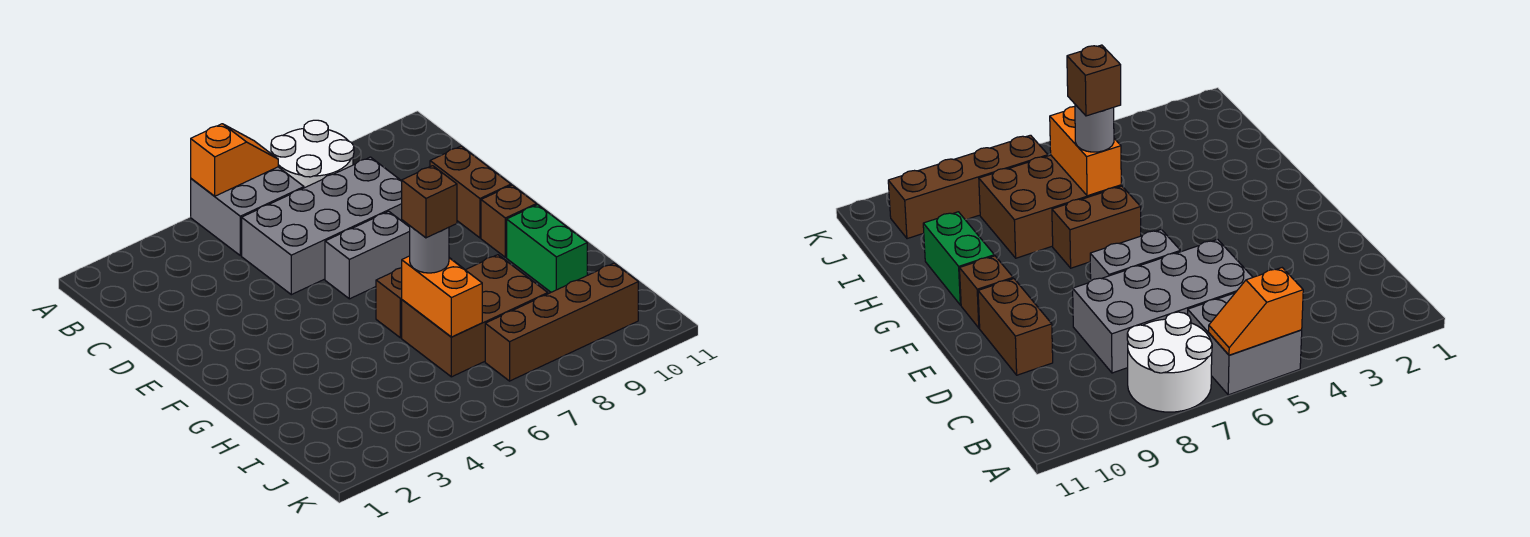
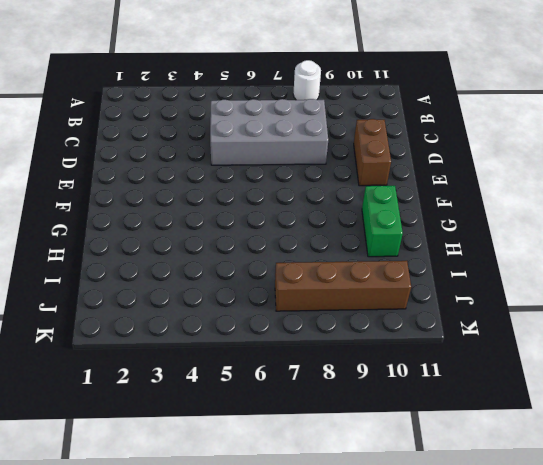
white 1x1 round brick [293,60,321,100] -> white 2x2 round brick [271,120,354,188]
none -> grey 2x2 brick [191,167,304,256]
none -> grey 1x2 brick [325,211,410,299]
none -> brown 1x1 brick [481,185,536,257]

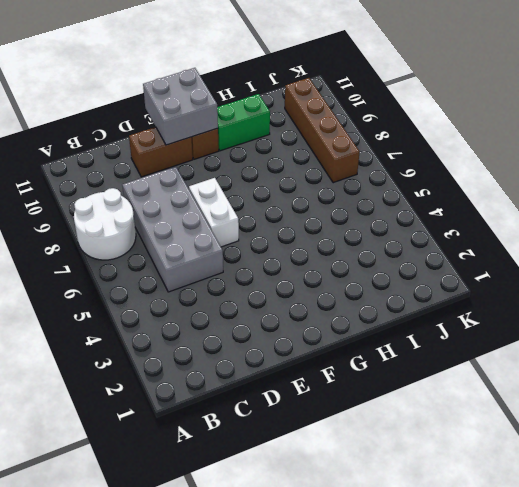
white 1x2 brick [189,178,239,247] -> grey 1x2 brick [325,211,410,299]
grey 2x2 brick [143,68,218,145] -> grey 2x2 brick moved to [191,167,304,256]
none -> brown 1x2 brick [376,262,464,338]
none -> brown 2x3 brick [402,255,548,377]
none -> orange 1x2 slope [191,124,278,196]

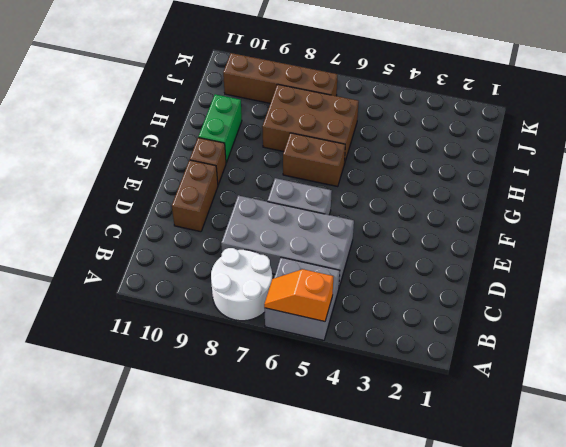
none -> orange 1x2 brick [402,256,482,337]
none -> grey 1x1 round brick [410,226,449,273]
none -> brown 1x1 brick [402,166,457,238]

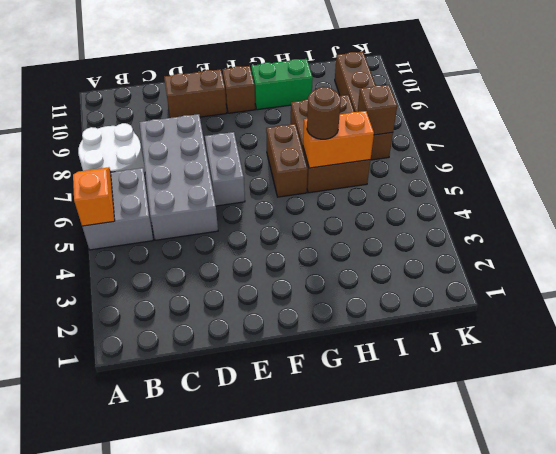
brown 1x1 round brick [307,87,341,139] -> grey 1x1 round brick [410,226,449,273]
brown 1x1 brick [358,85,397,135] -> brown 1x1 brick moved to [402,166,457,238]

